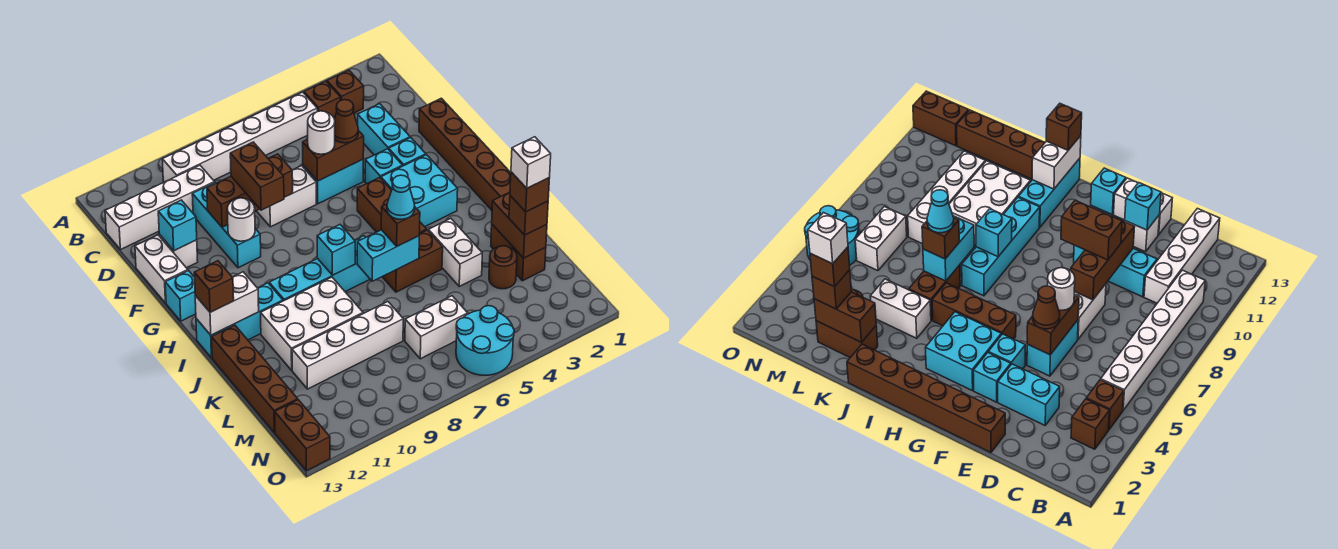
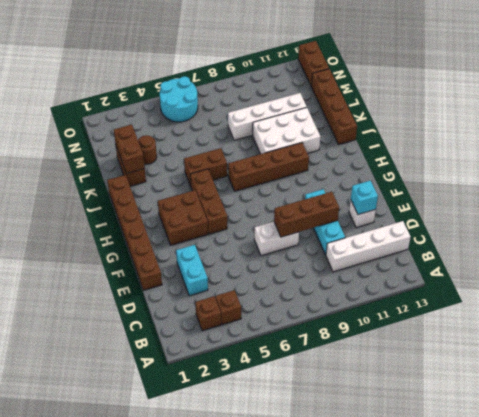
brown 2x2 brick [158,190,208,245] -> cyan 2x2 brick [381,155,458,227]
brown 1x4 brick [228,143,309,191] -> cyan 1x4 brick [269,236,370,301]
none -> white 1x6 brick [162,92,317,182]
none -> cyan 1x2 brick [303,160,363,204]
none -> white 1x2 brick [135,235,188,303]
none -> cyan 1x1 brick [389,138,426,166]

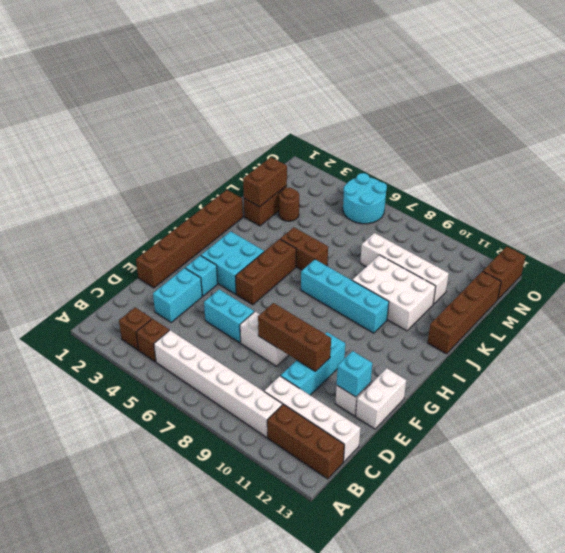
brown 1x3 brick [267,404,344,479] -> none
none -> cyan 1x1 brick [365,149,402,184]
none -> cyan 1x1 brick [165,271,196,321]
none -> cyan 1x3 brick [196,283,283,358]
none -> white 1x2 brick [428,219,482,286]

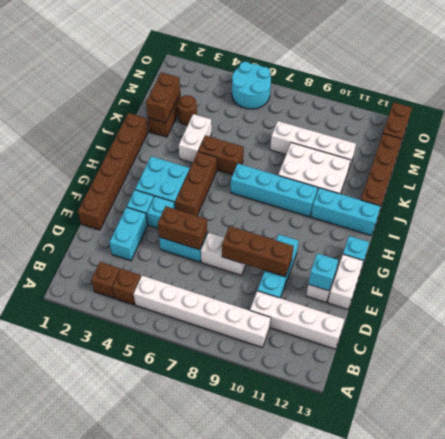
none -> white 1x2 brick [405,296,468,359]
none -> white 1x1 round brick [227,198,255,241]
none -> cyan 1x1 brick [317,225,355,275]
none -> white 1x2 brick [195,272,259,335]

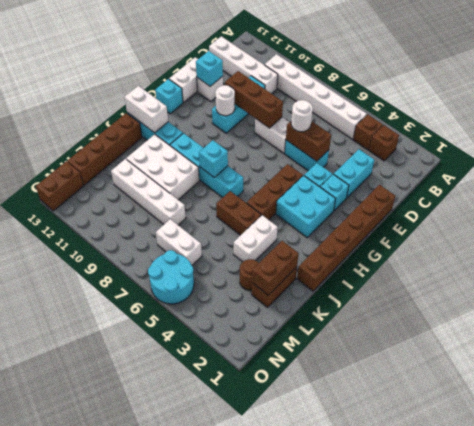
none -> cyan 1x2 brick [357,230,419,281]
none -> brown 1x1 cone [334,100,358,143]
none -> brown 1x2 brick [230,142,284,210]
none -> brown 1x1 brick [194,261,234,312]

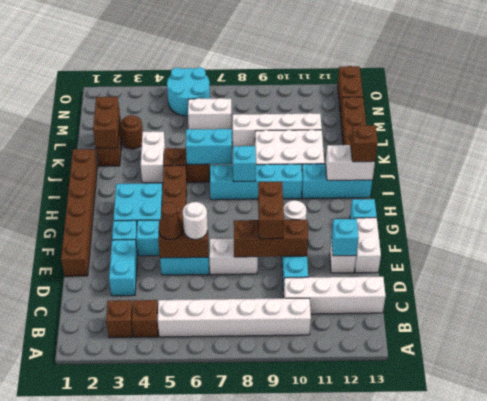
none -> brown 1x1 brick [381,204,420,246]
none -> brown 1x1 brick [509,196,548,235]
none -> cyan 1x1 cone [387,175,415,219]
none -> brown 1x1 brick [510,172,550,212]

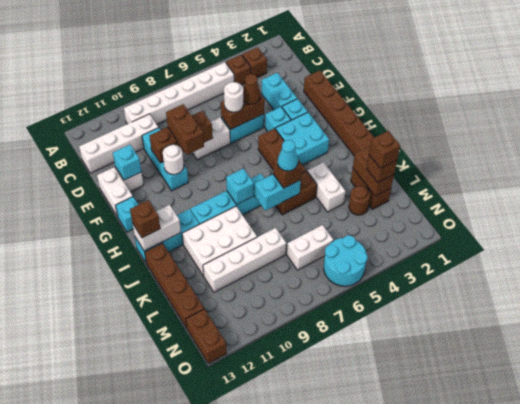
none -> white 1x1 brick [511,137,551,188]

